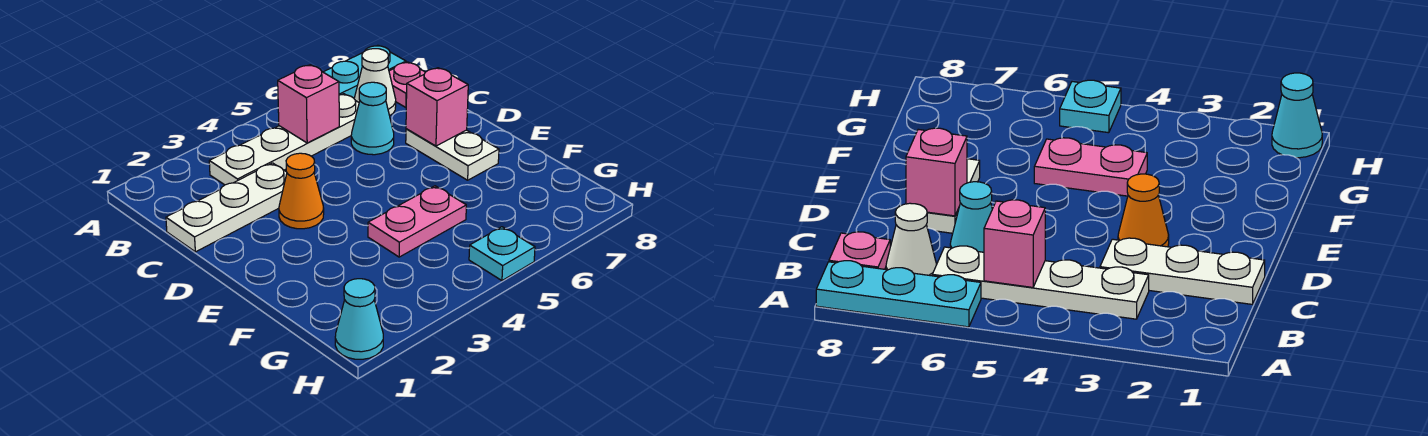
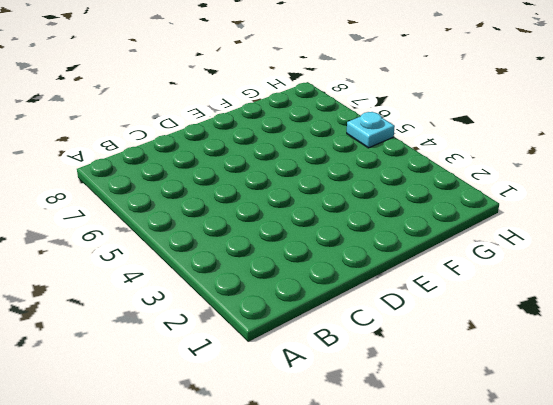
none -> cyan 1x3 plate [323,45,406,98]
none -> white 1x4 plate [209,94,359,185]
none -> white 1x1 cone [354,49,396,116]

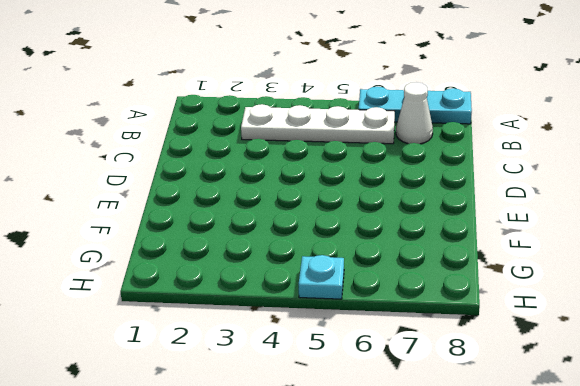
none -> pink 1x1 plate [389,62,425,107]
none -> white 1x3 plate [166,163,287,252]
none -> cyan 1x1 cone [351,82,394,155]

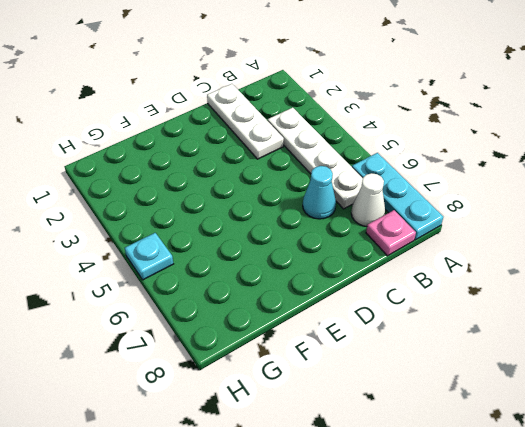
none -> orange 1x1 cone [279,153,324,229]
none -> white 1x2 plate [406,129,499,180]
none -> pink 1x2 plate [368,186,466,257]

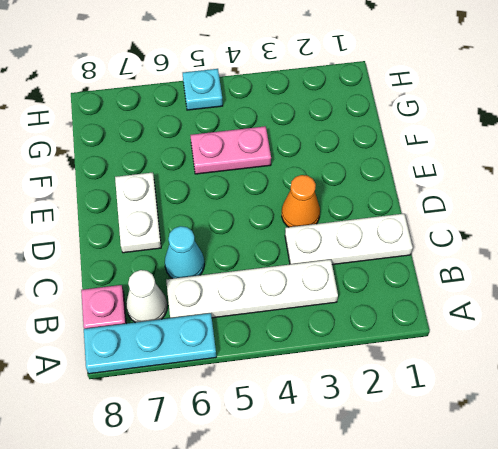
none -> cyan 1x1 cone [335,279,383,359]
none -> pink 1x1 brick [278,65,339,143]
none -> pink 1x1 brick [406,68,468,146]

